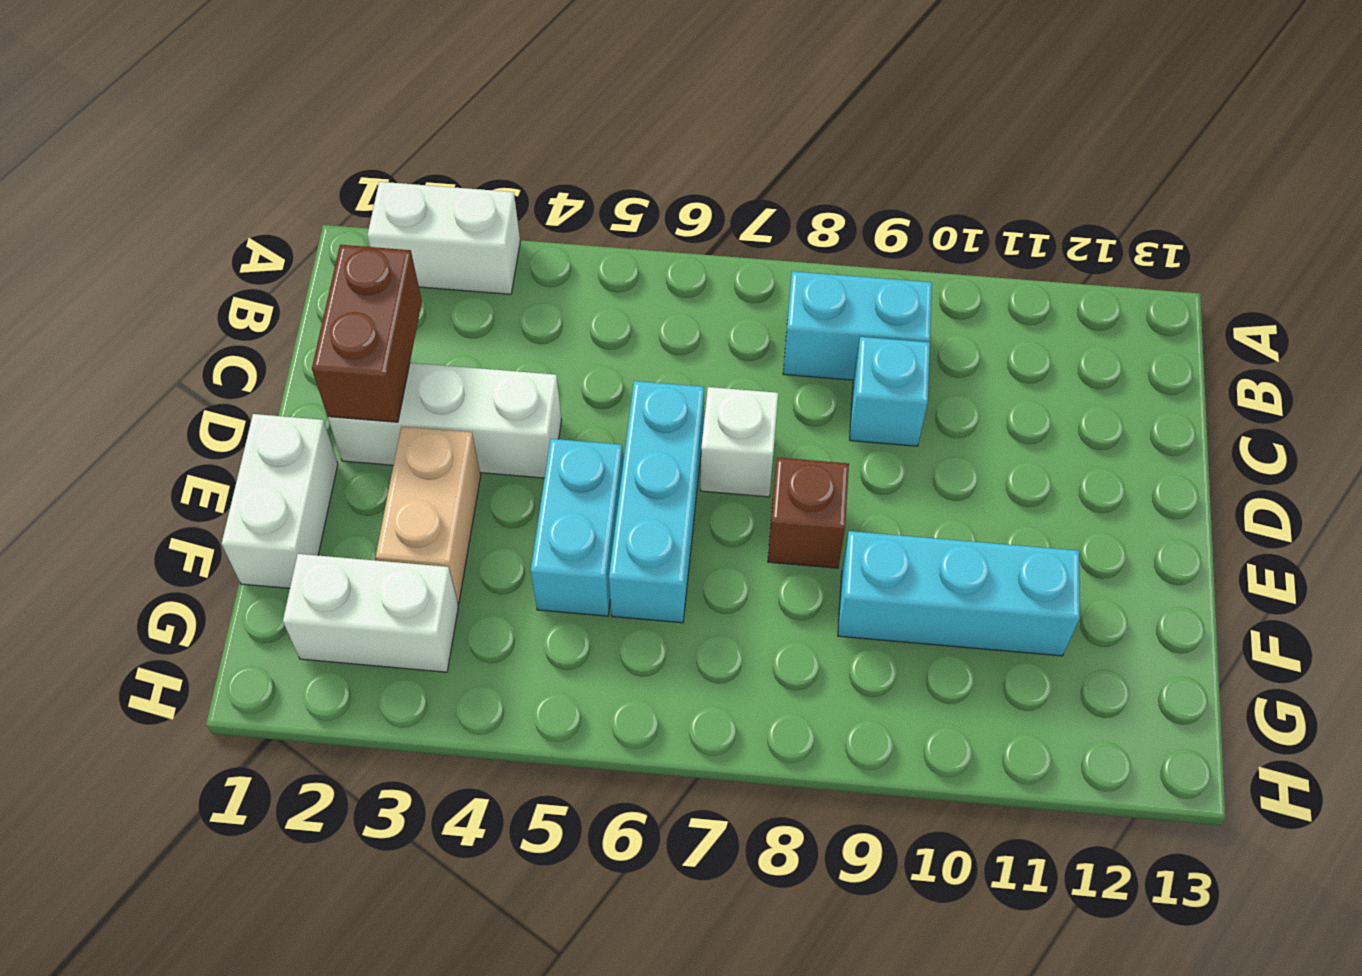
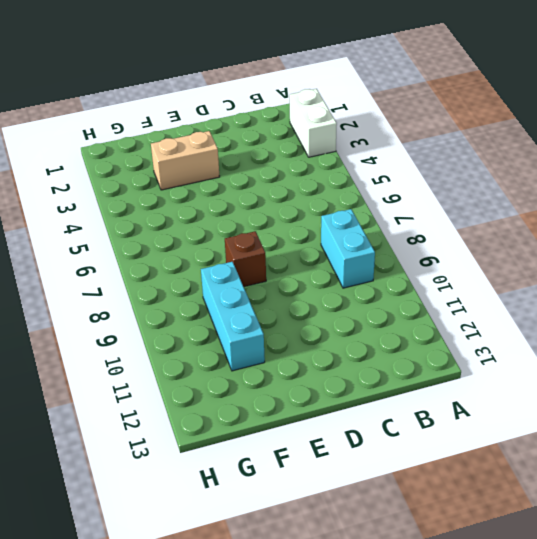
none -> cyan 1x1 brick [850,337,930,446]
none -> white 1x3 brick [328,363,562,478]
none -> cyan 1x3 brick [609,381,704,623]

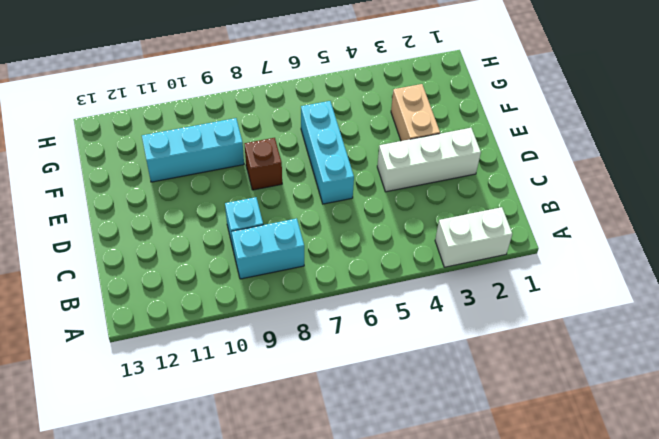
none -> white 1x1 brick [701,387,778,497]
none -> white 1x2 brick [222,414,338,588]
none -> cyan 1x2 brick [531,439,623,616]

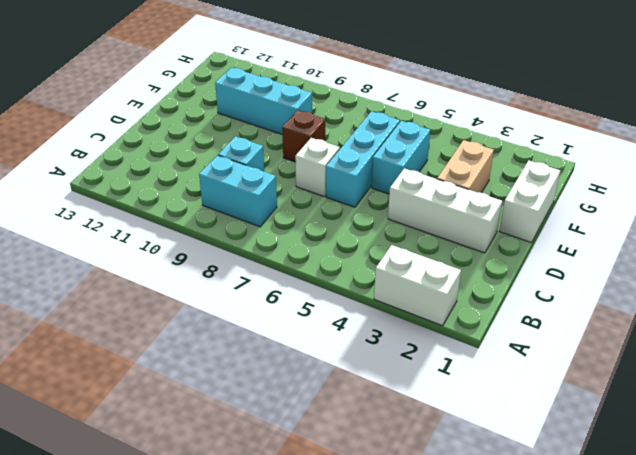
none -> white 1x2 brick [283,554,458,672]
none -> brown 1x2 brick [312,245,422,422]

